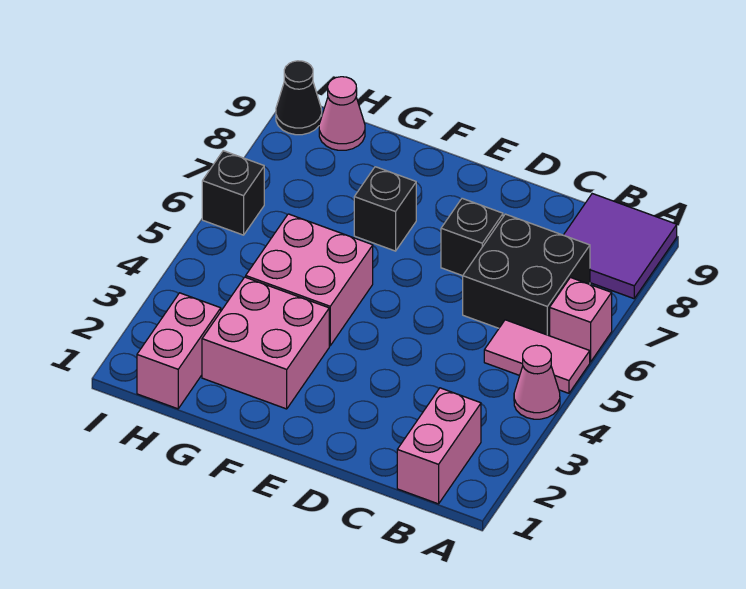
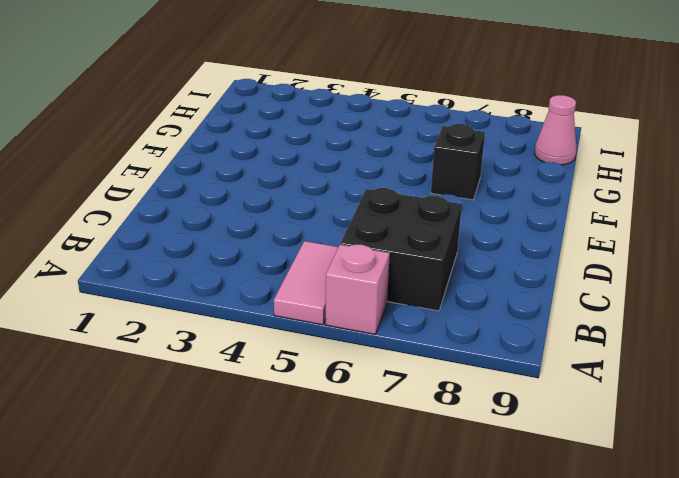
none -> pink 1x1 cone [514,345,560,419]
none -> purple 2x2 tile [564,194,677,299]
none -> pink 1x2 brick [397,388,481,504]

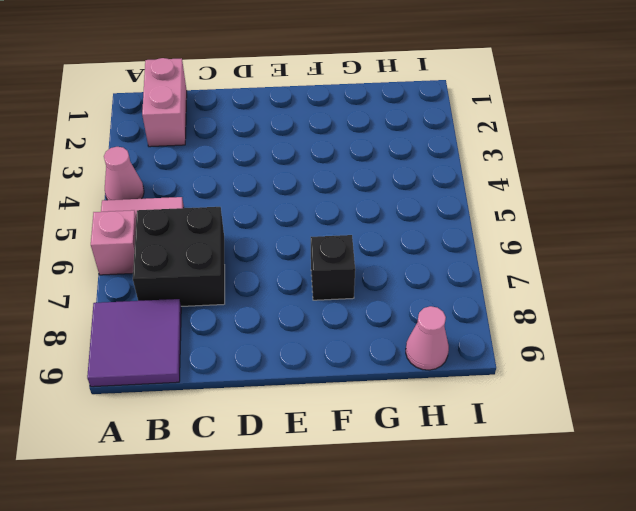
none -> black 1x1 brick [441,198,503,276]
none -> pink 2x2 brick [202,277,329,409]
none -> pink 2x2 brick [246,214,373,346]

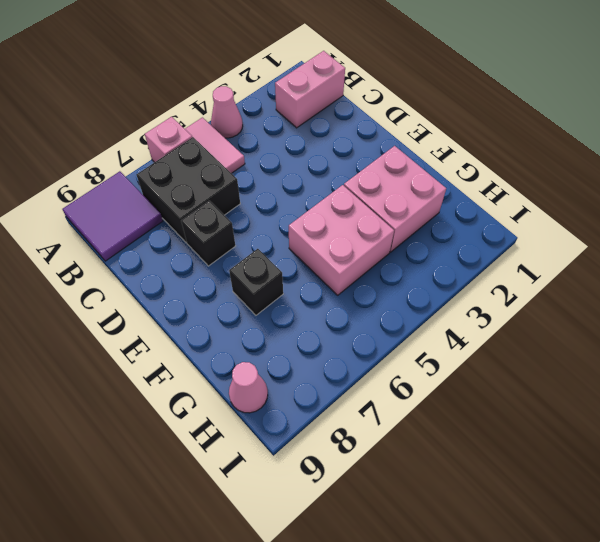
none -> pink 1x2 brick [137,293,221,409]
none -> black 1x1 brick [202,151,264,235]
none -> black 1x1 cone [276,61,322,135]

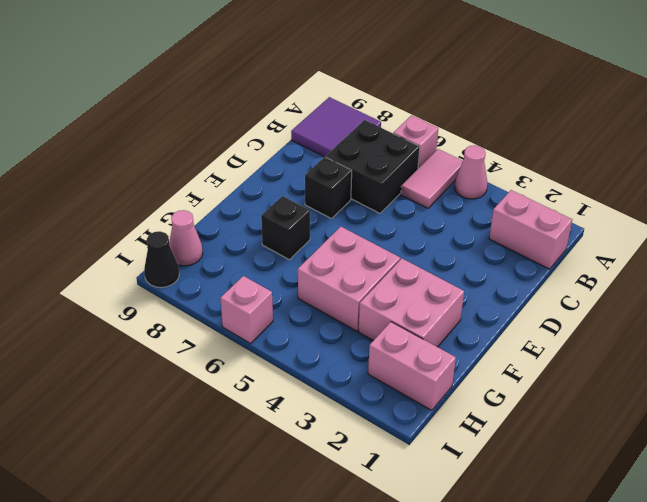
pink 1x1 brick [220,276,273,343] -> black 1x1 brick [202,151,264,235]

